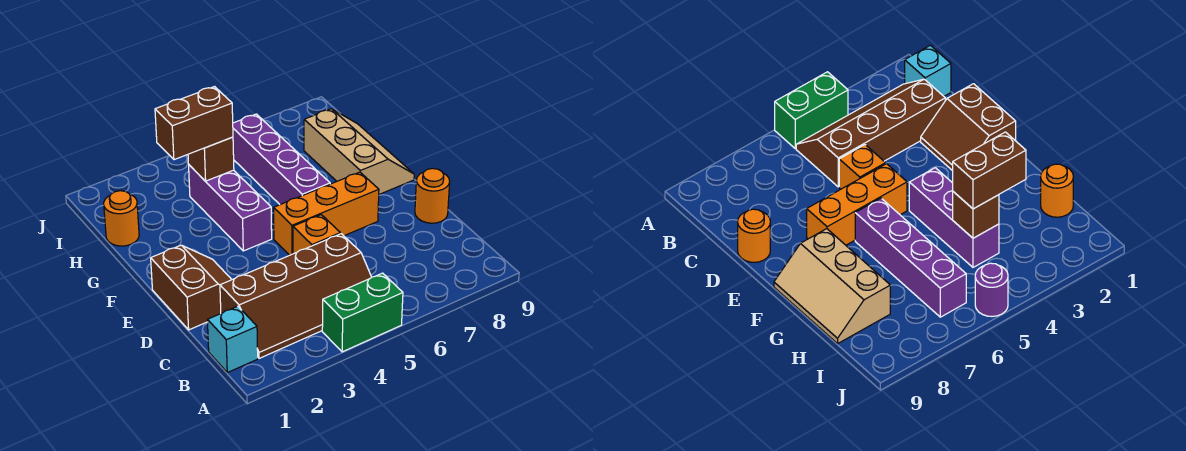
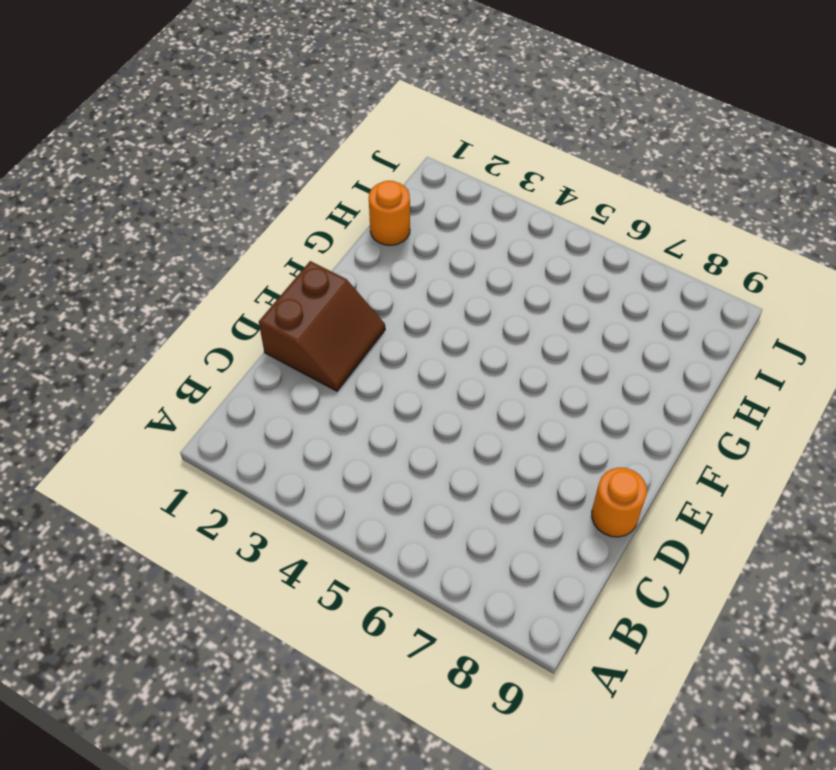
none -> green 1x2 brick [322,273,403,352]
none -> cyan 1x1 brick [207,306,258,373]
none -> brown 2x4 slope [220,234,371,358]

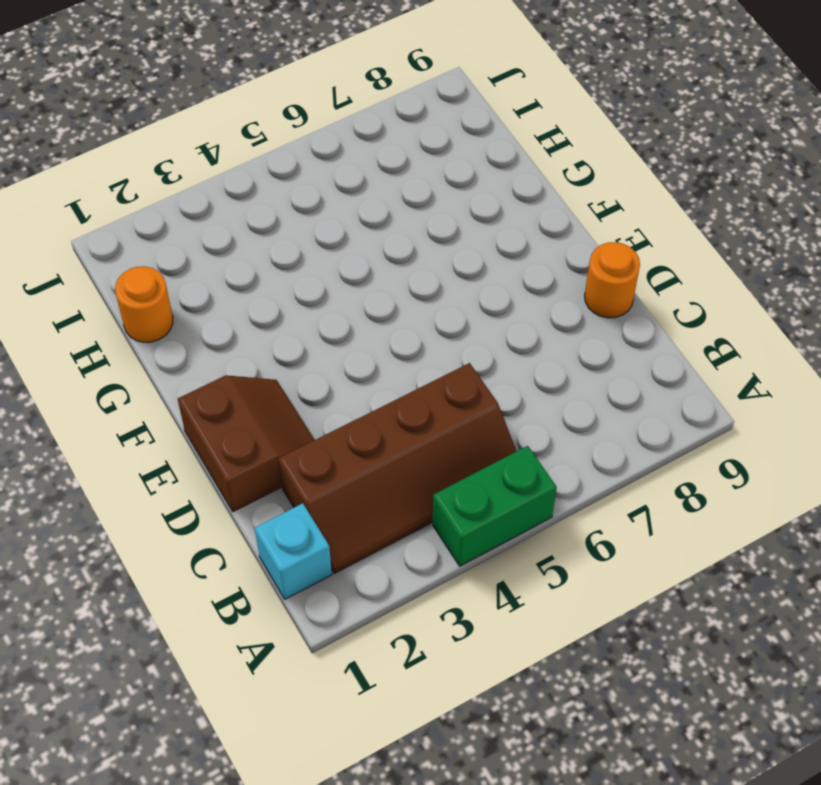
none -> orange 1x1 brick [293,215,340,254]
none -> orange 1x3 brick [274,172,379,255]
none -> purple 1x3 brick [189,165,272,251]

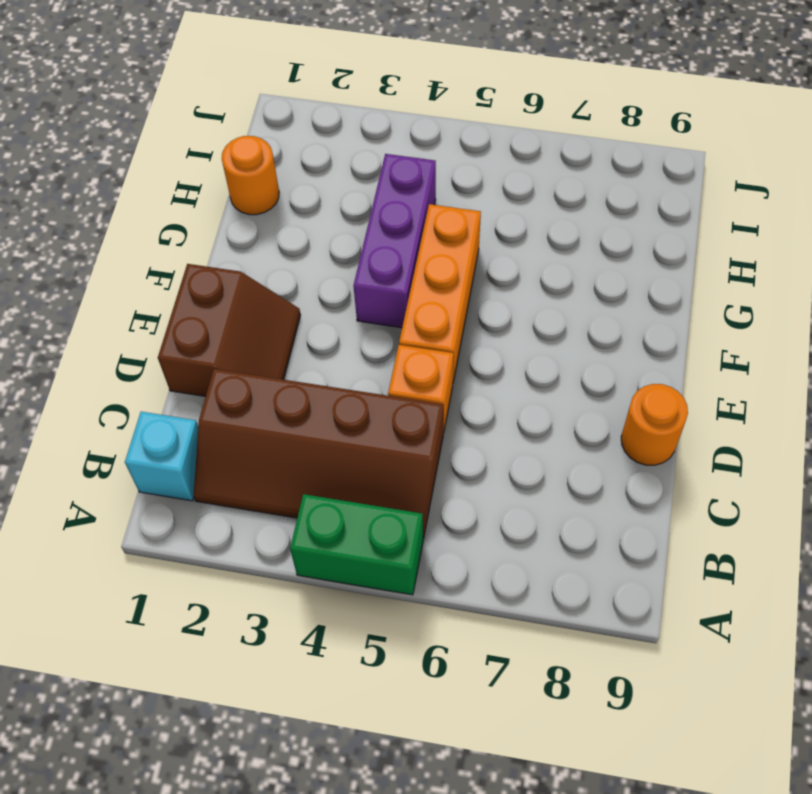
orange 1x3 brick [399,204,481,382] -> orange 1x3 brick turned to [274,172,379,255]
none -> purple 1x4 brick [233,114,330,205]
none -> tan 2x3 slope [304,109,414,194]
none -> purple 1x1 round brick [975,263,1008,317]

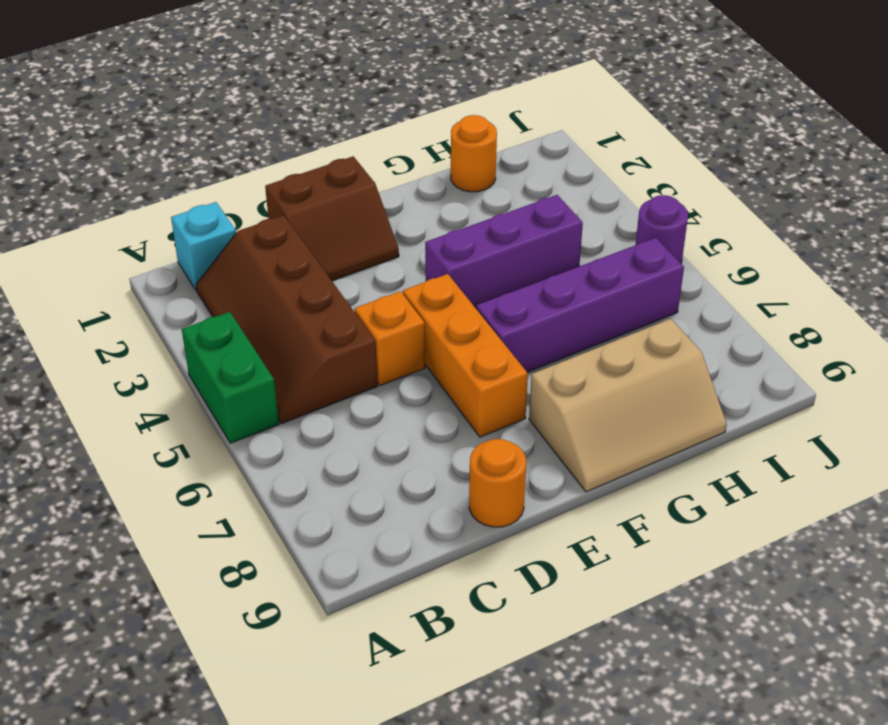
none -> brown 1x1 brick [188,137,234,181]
none -> brown 1x2 brick [155,87,233,160]

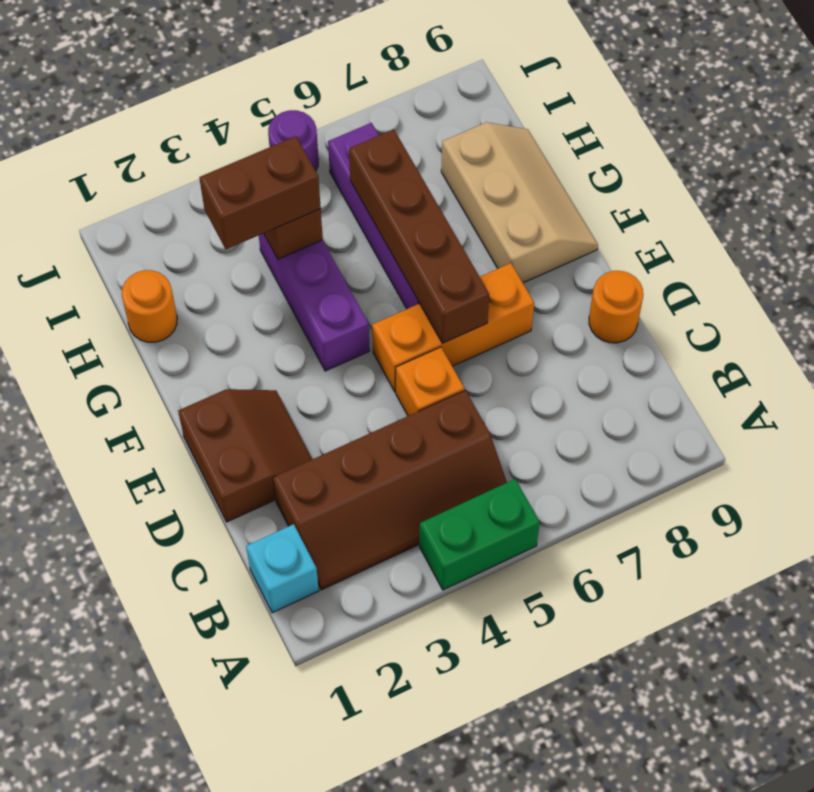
brown 1x4 brick [349,129,489,343] -> none

